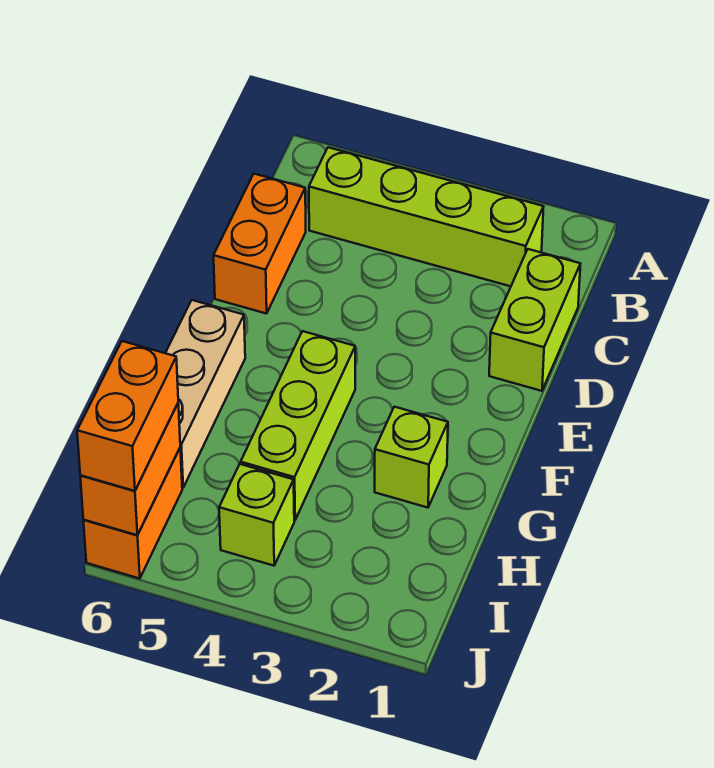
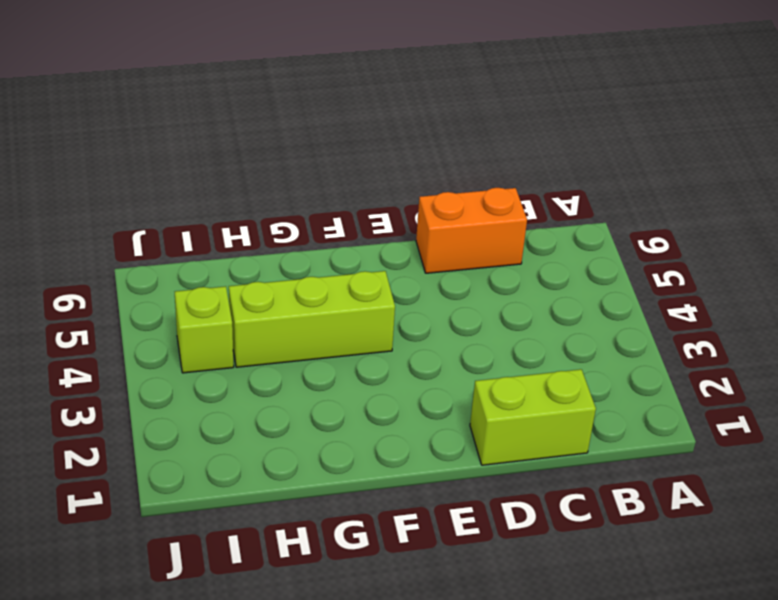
none -> lime 1x4 brick [309,147,544,286]
none -> tan 1x3 brick [166,300,245,488]

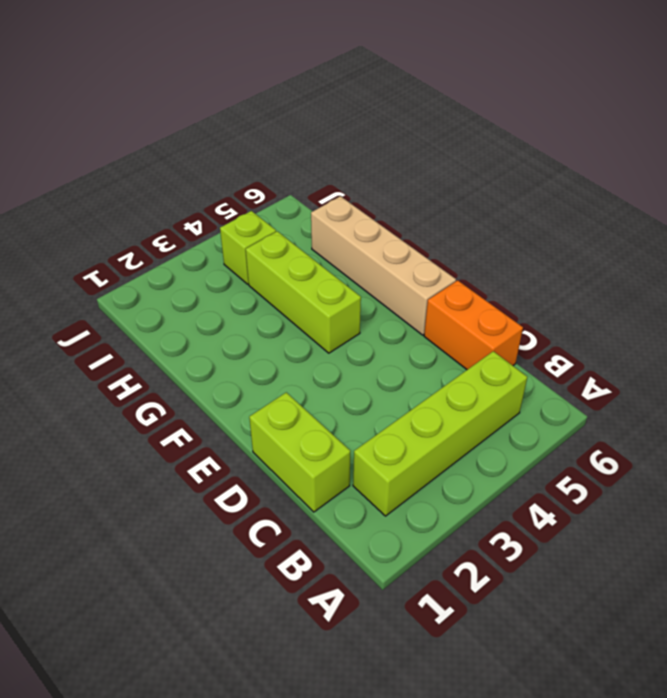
tan 1x4 brick [311,196,456,335] -> tan 1x3 brick [166,300,245,488]
none -> lime 1x1 brick [375,407,448,508]
none -> orange 1x2 brick [83,448,182,579]

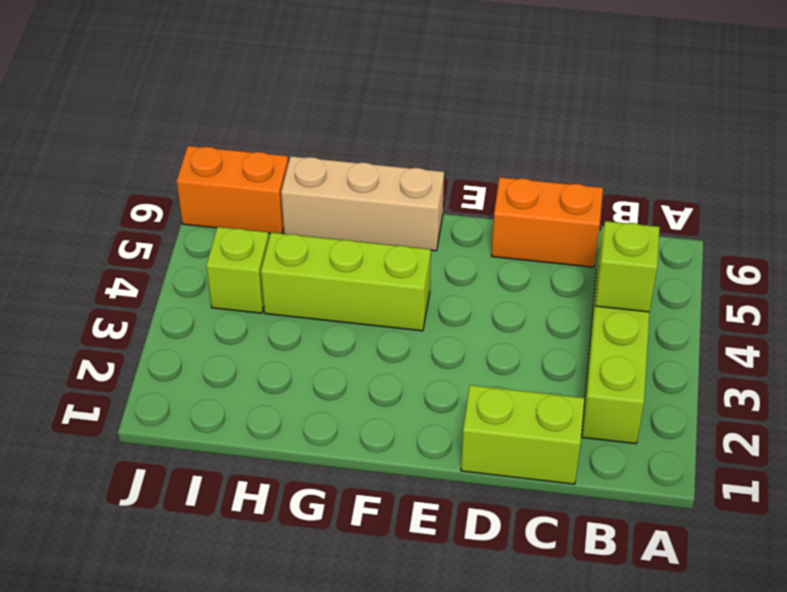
lime 1x1 brick [595,221,660,312] -> lime 1x1 brick moved to [375,407,448,508]
none -> orange 1x2 brick [80,404,180,535]
none -> orange 1x2 brick [77,341,178,491]

